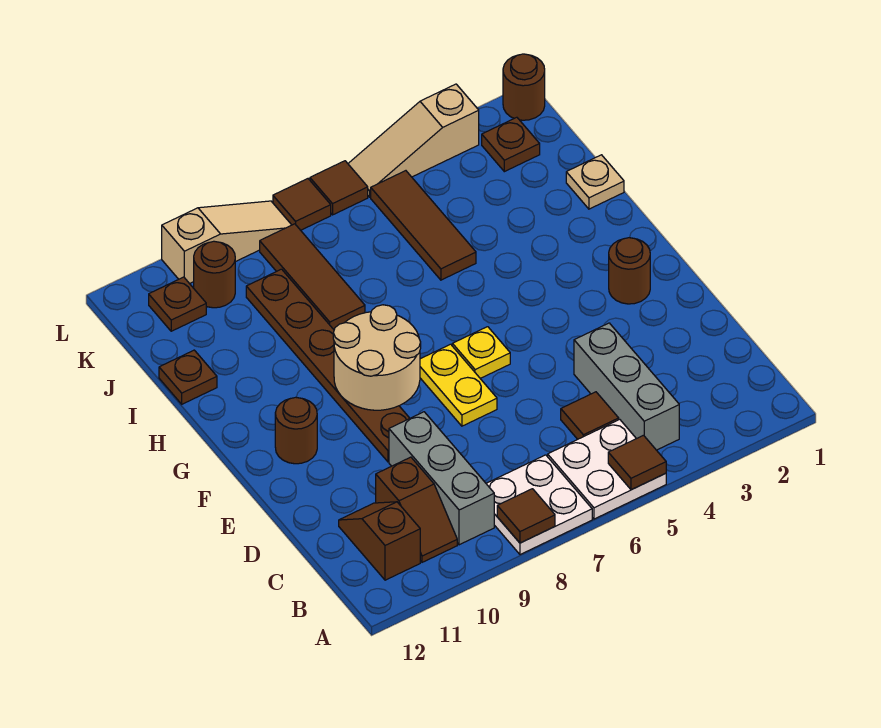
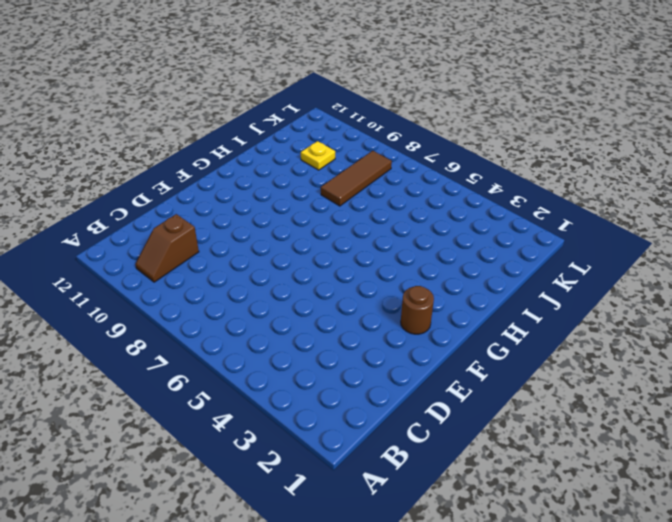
yellow 1x1 plate [301,141,335,170] -> yellow 1x1 plate moved to [452,327,510,378]
none -> white 2x2 plate [548,419,666,519]
none -> white 2x2 plate [486,455,592,555]
none -> grey 1x3 brick [574,323,679,450]

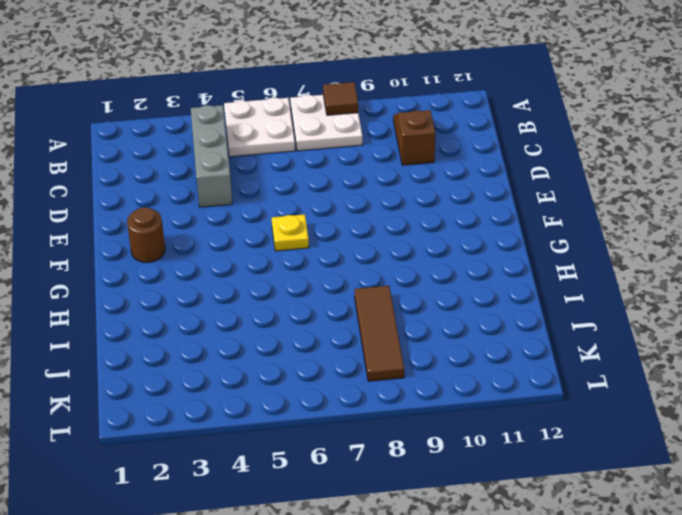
none -> grey 1x3 brick [389,412,494,545]
none -> brown 1x2 slope [339,502,420,580]
none -> brown 1x1 tile [561,392,619,439]

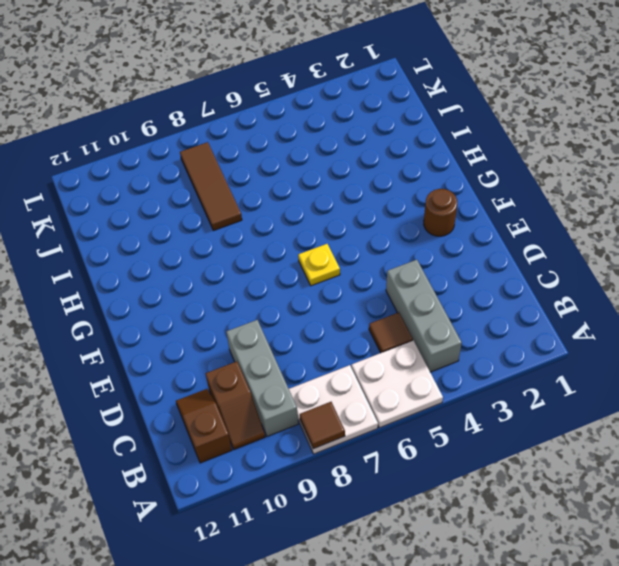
none -> yellow 1x2 plate [420,344,497,426]
none -> brown 1x6 plate [246,269,410,462]
none -> brown 1x1 round brick [275,397,317,464]

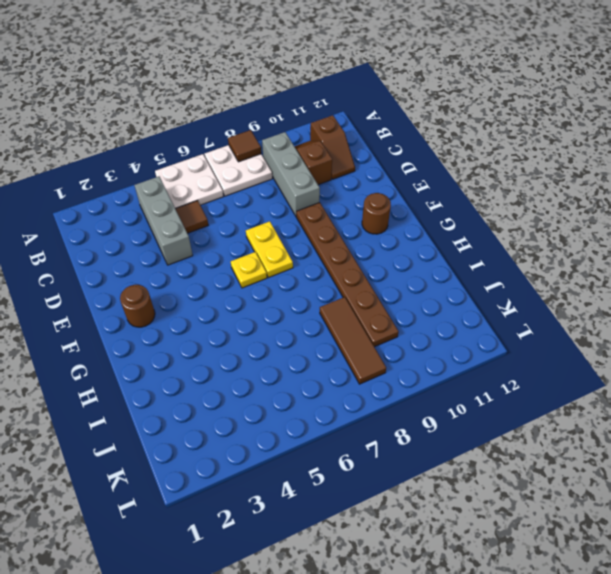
none -> tan 1x1 plate [566,155,624,209]
none -> brown 1x3 tile [371,171,476,280]
none -> brown 1x1 plate [159,350,217,404]

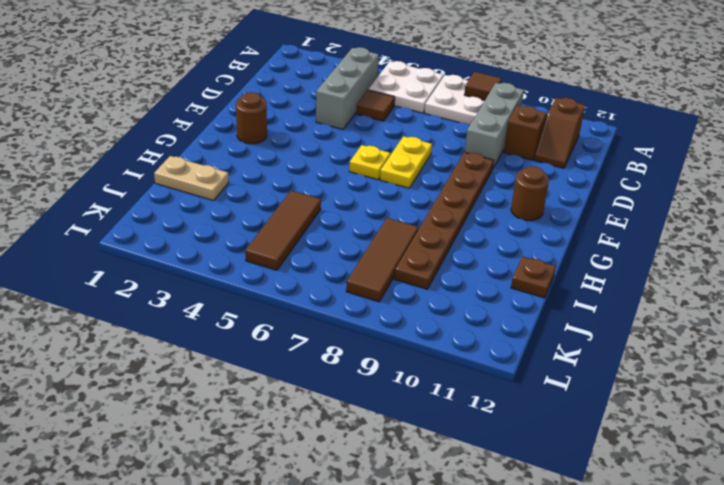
tan 1x2 plate [154,156,229,201] -> tan 1x1 plate [566,155,624,209]
none -> brown 1x1 plate [482,117,540,172]
none -> brown 1x1 round brick [194,241,235,308]
none -> brown 1x1 plate [149,277,206,331]

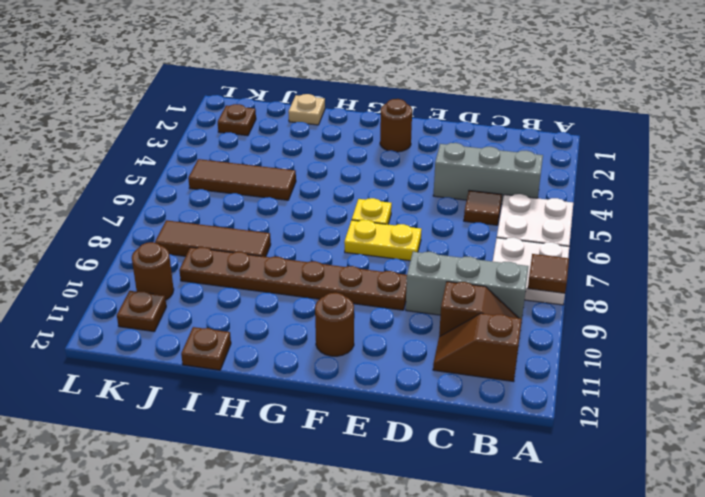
none -> brown 1x1 round brick [503,54,545,120]
none -> tan 1x3 slope [348,84,479,197]
none -> brown 1x1 tile [310,161,368,215]

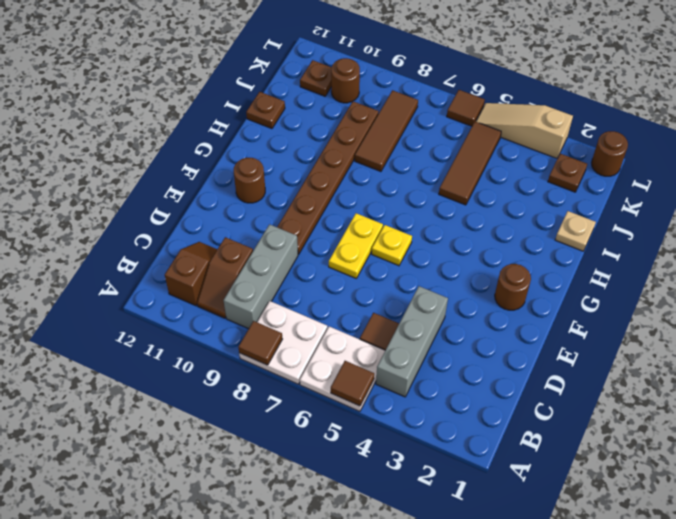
none -> brown 1x1 tile [273,179,331,230]
none -> tan 1x3 slope [162,201,291,284]
none -> tan 2x2 round brick [333,305,421,410]

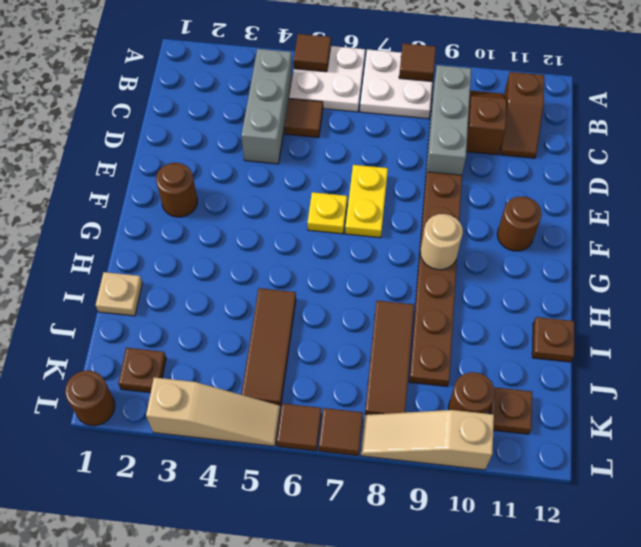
tan 1x1 round brick [420,214,463,270] -> tan 2x2 round brick [333,305,421,410]

